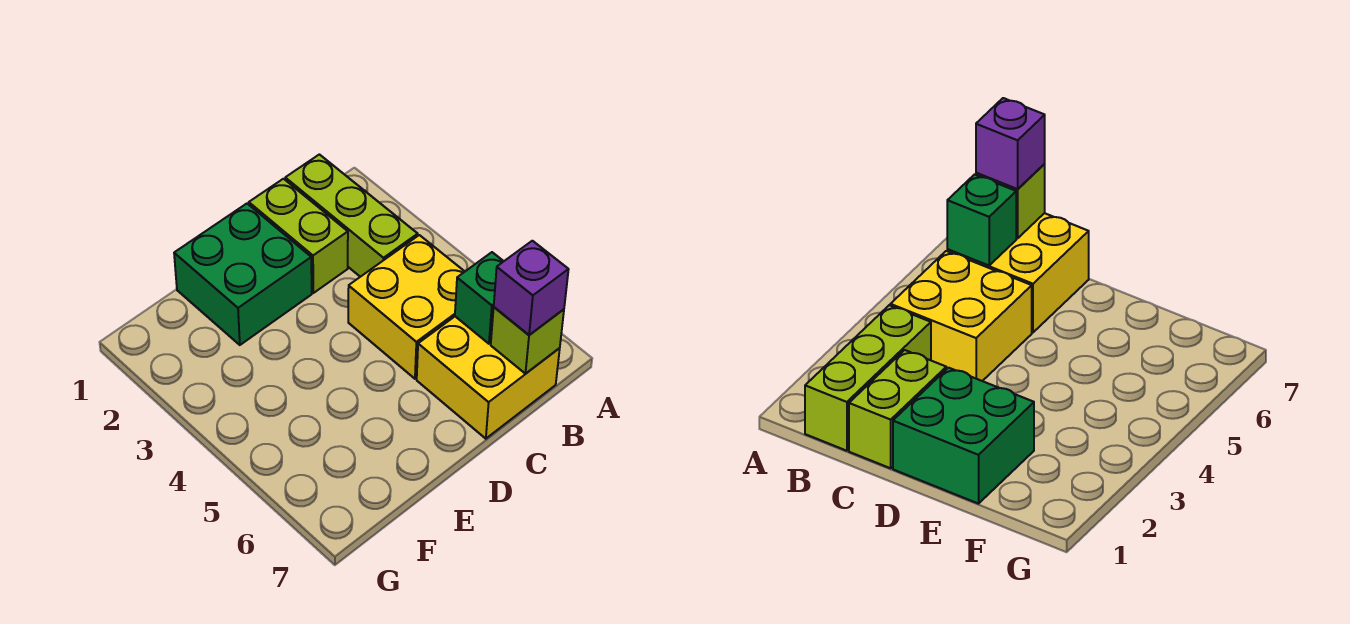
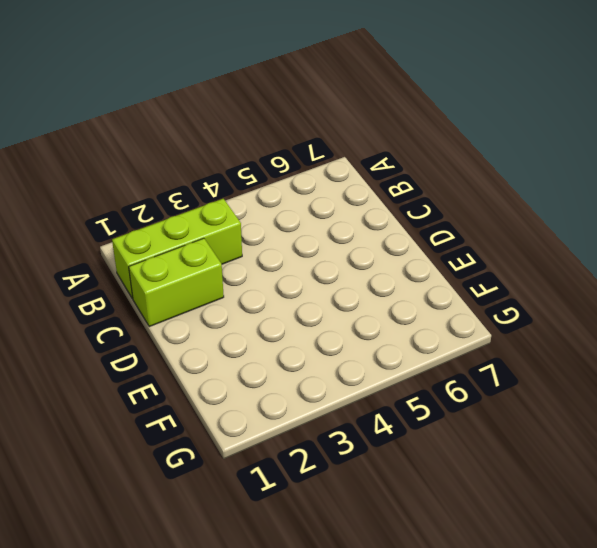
none -> yellow 2x2 brick [348,235,465,379]
none -> yellow 2x2 brick [417,317,560,439]

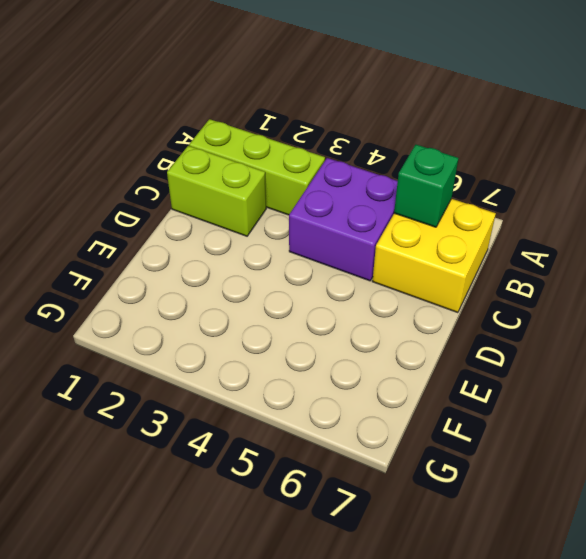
purple 2x2 brick [289,158,398,281] -> yellow 2x2 brick [348,235,465,379]
none -> green 2x2 brick [174,204,312,345]
none -> lime 1x1 brick [491,307,564,374]

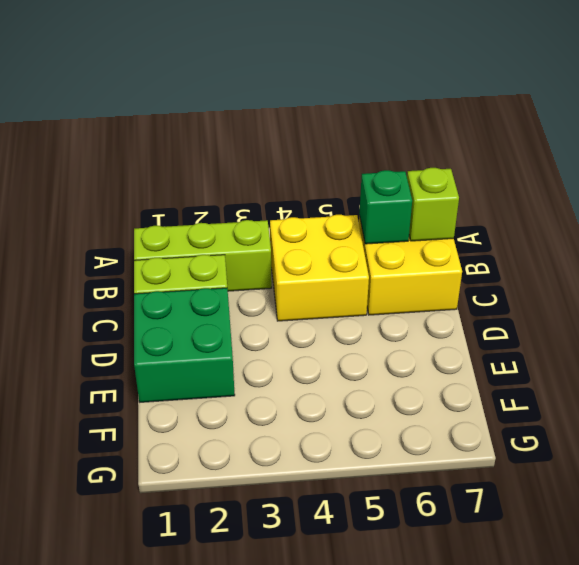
none -> purple 1x1 brick [494,241,569,335]

